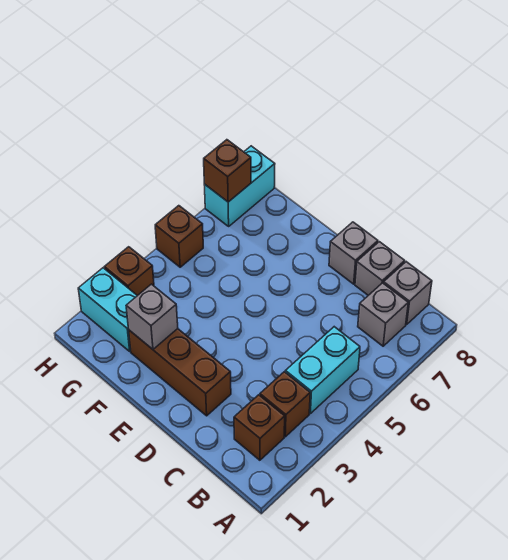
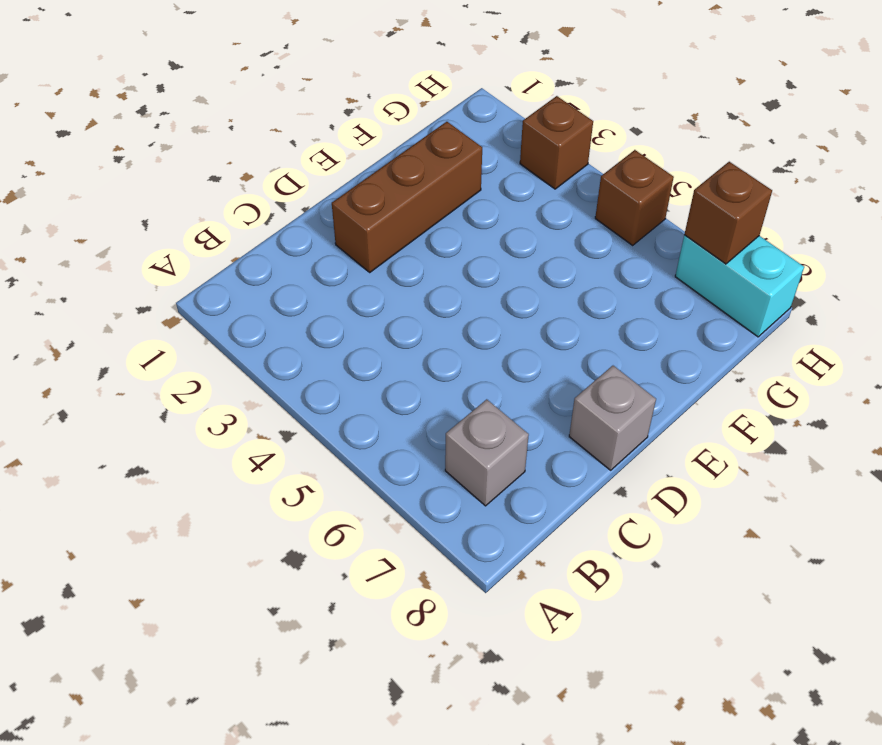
none -> brown 1x1 brick [234,395,285,460]
none -> brown 1x1 brick [260,372,310,437]
none -> cyan 1x2 brick [285,327,360,414]

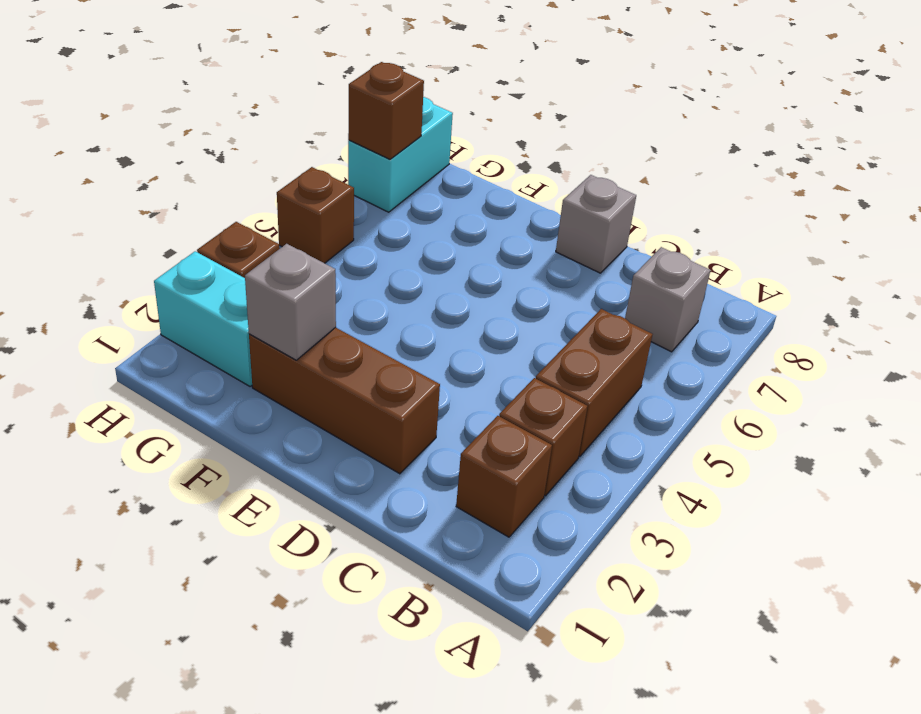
brown 1x2 brick [536,309,652,457] -> cyan 1x2 brick [285,327,360,414]
none -> grey 1x1 brick [384,262,432,324]
none -> grey 1x1 brick [355,242,405,295]

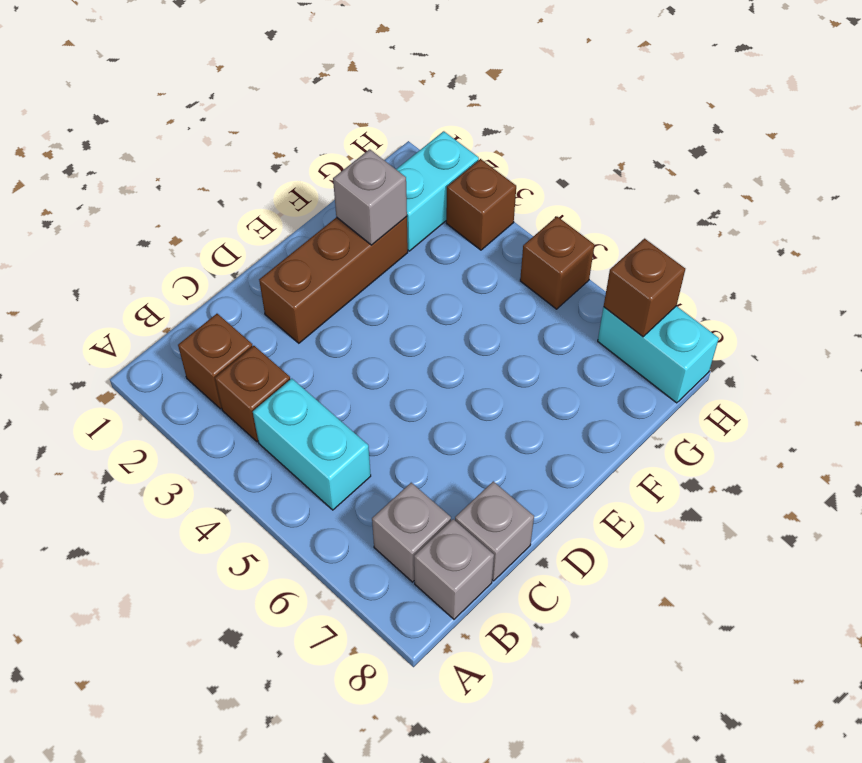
none -> grey 1x1 brick [329,222,378,284]

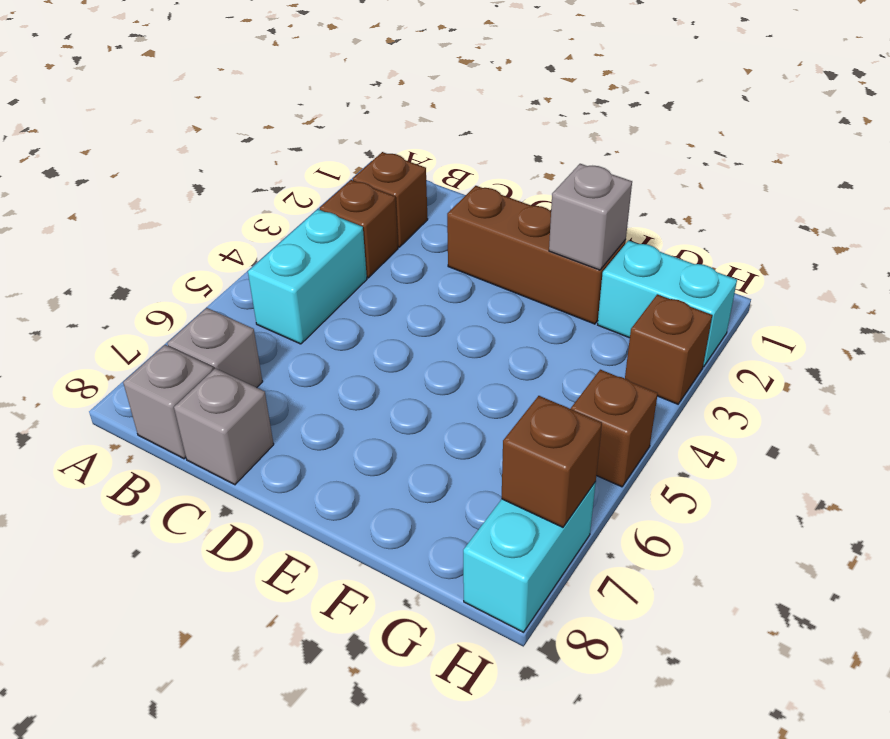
none -> grey 1x1 brick [329,222,378,284]

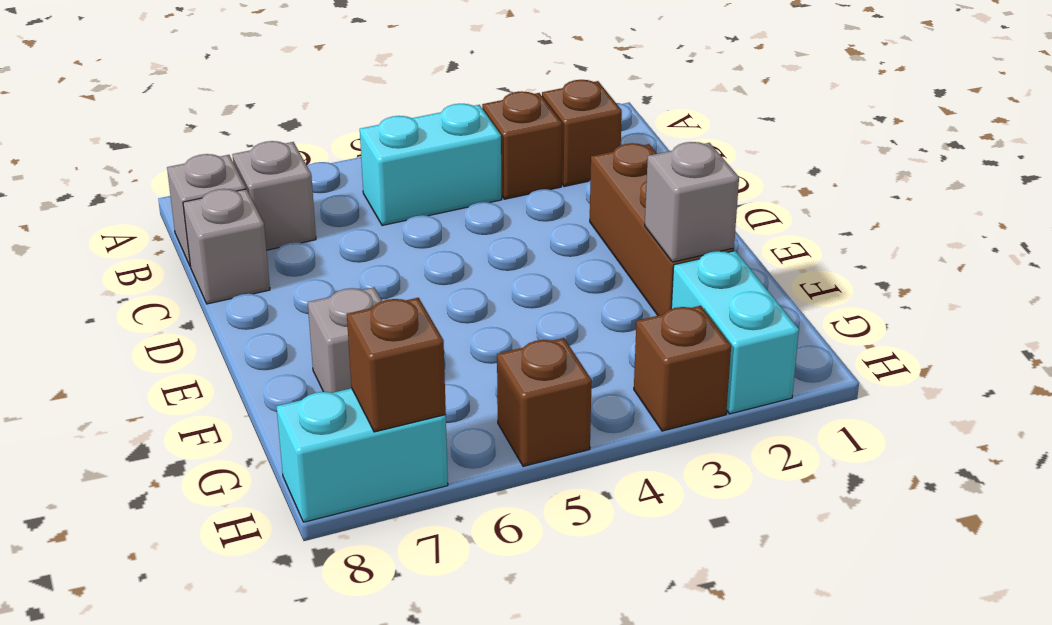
grey 1x1 brick [308,287,382,393] -> grey 1x1 brick moved to [329,222,378,284]

